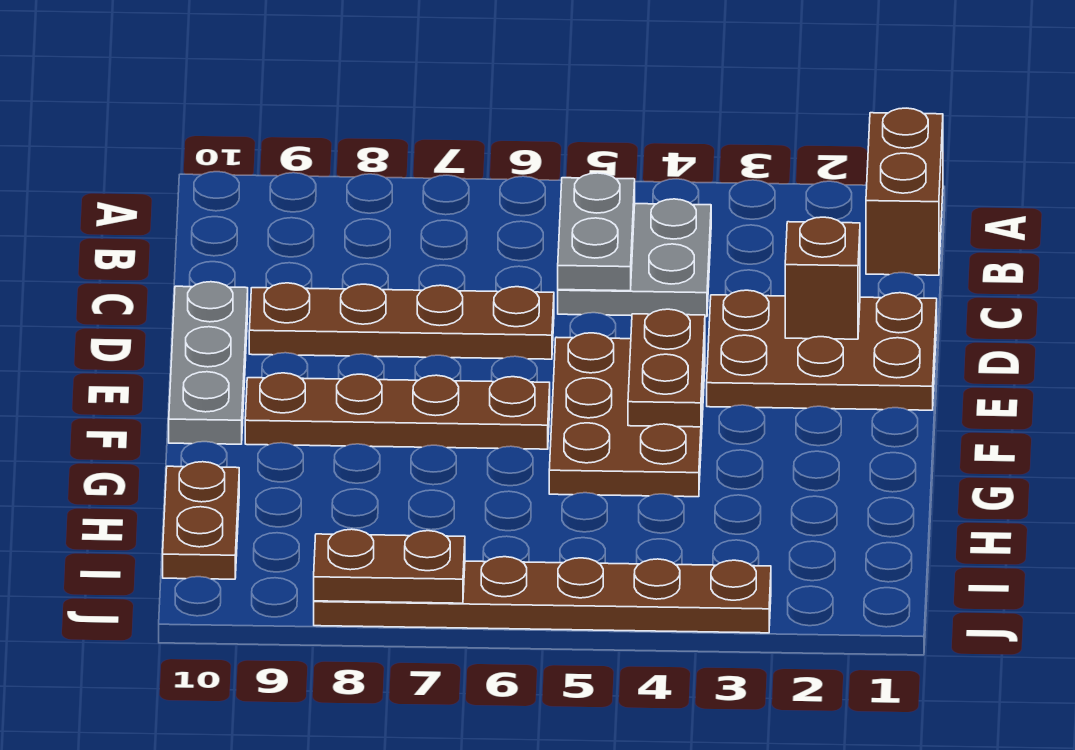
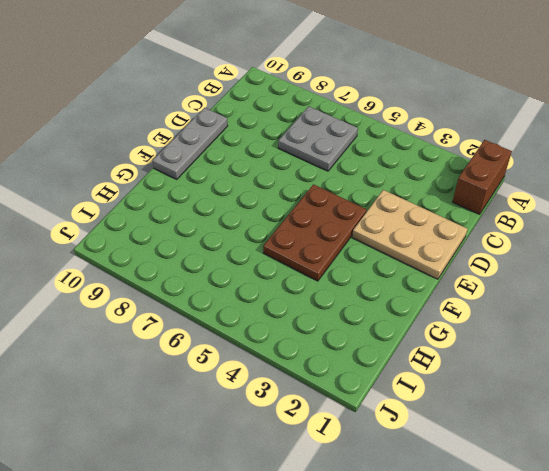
grey 2x2 plate [278,106,358,171] -> grey 2x2 plate moved to [558,199,711,317]
tan 2x3 plate [352,190,467,279] -> brown 2x3 plate [707,290,937,410]
none -> brown 1x4 plate [249,283,554,359]
none -> brown 1x4 plate [245,373,550,449]
none -> brown 1x2 plate [163,462,239,579]

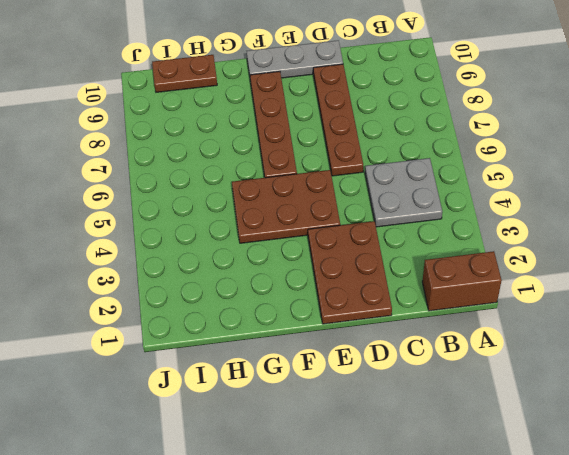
none -> brown 1x6 plate [314,557,771,633]
none -> grey 1x2 plate [558,173,635,291]
none -> brown 1x1 brick [785,217,860,339]

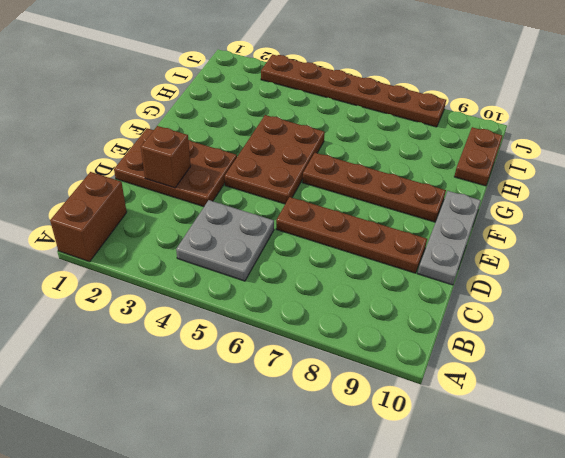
none -> grey 1x2 plate [558,173,635,291]
none -> brown 1x2 plate [628,309,705,427]
none -> brown 1x2 plate [314,529,465,603]

